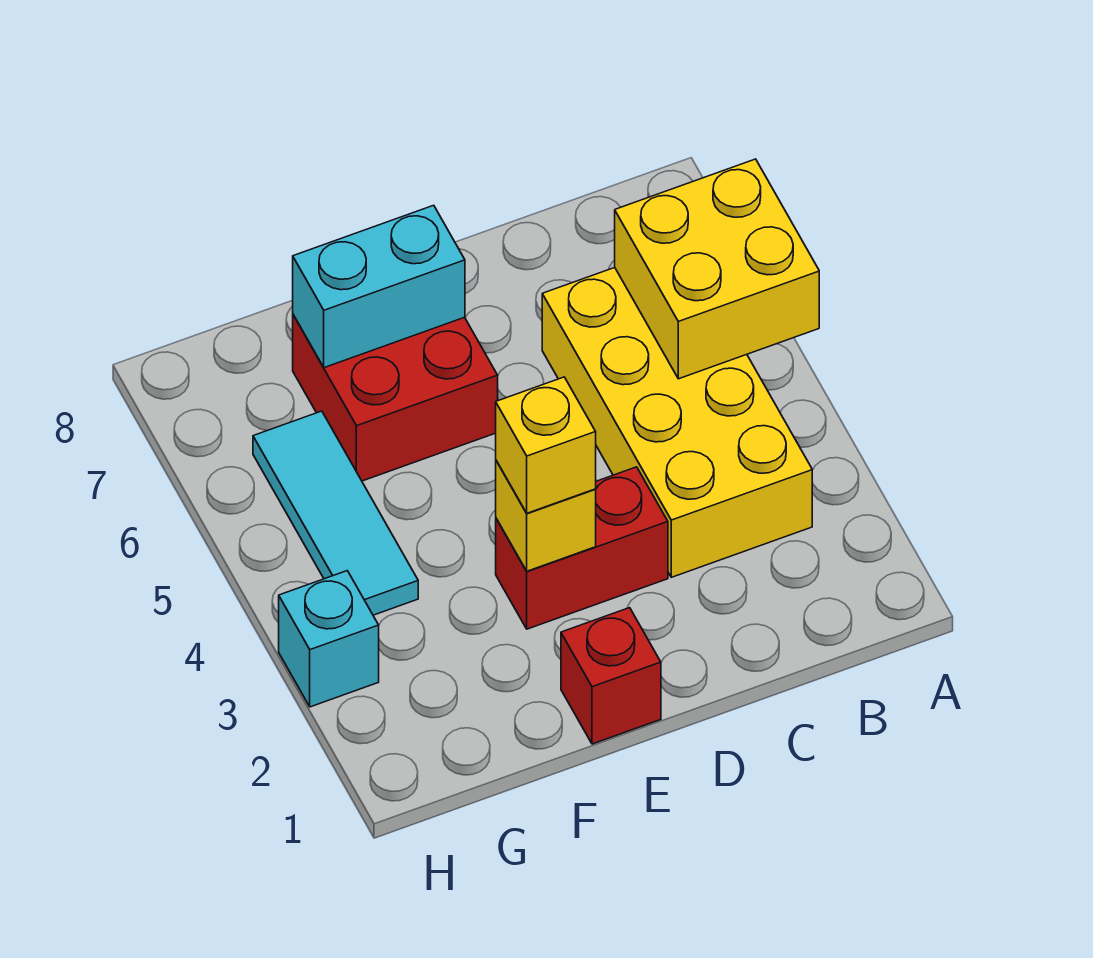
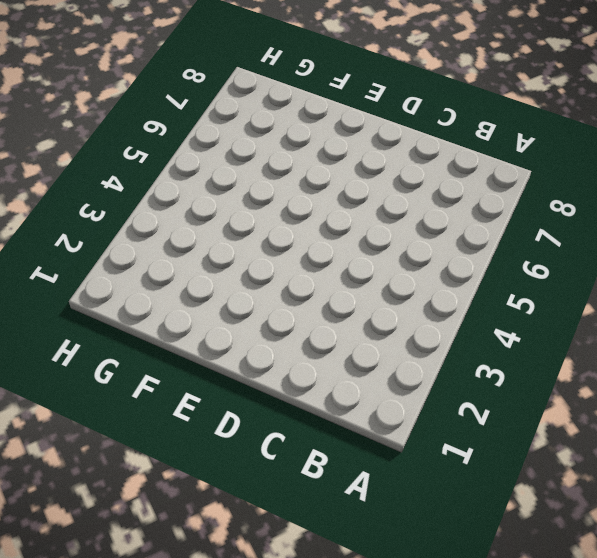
none -> yellow 2x4 brick [542,268,812,577]
none -> red 1x2 brick [496,467,668,629]

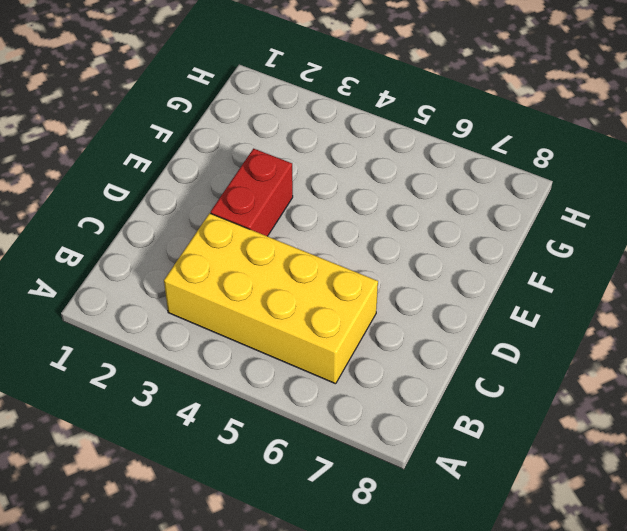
none -> red 1x1 brick [561,608,661,744]
none -> red 2x2 brick [293,315,498,481]

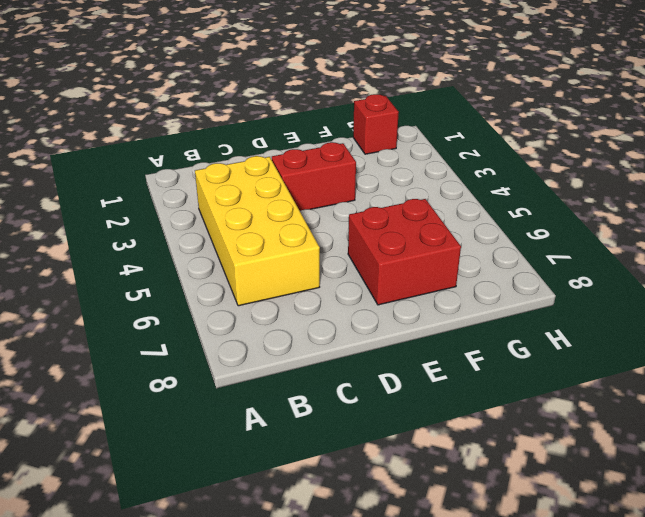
red 1x1 brick [353,94,399,154] -> red 1x1 brick moved to [561,608,661,744]
none -> cyan 1x3 tile [253,411,418,615]
none -> cyan 1x1 brick [279,571,379,707]

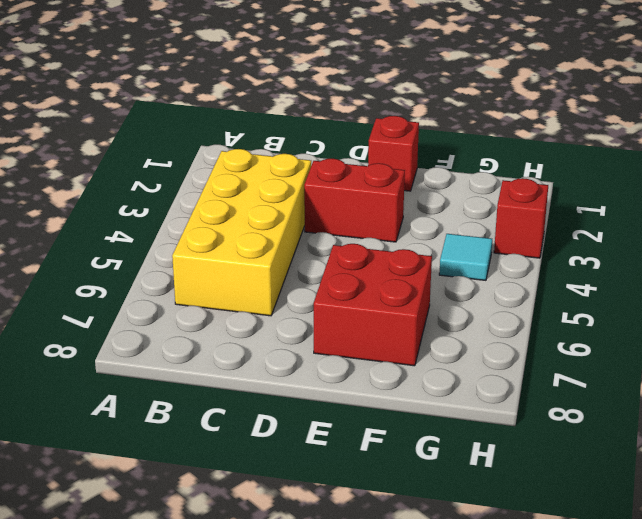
cyan 1x1 tile [439,234,492,280] -> cyan 1x3 tile [253,411,418,615]
red 1x1 brick [494,178,548,258] -> cyan 1x1 brick [279,571,379,707]
none -> yellow 2x2 brick [615,159,819,379]
none -> yellow 1x1 brick [496,461,596,571]

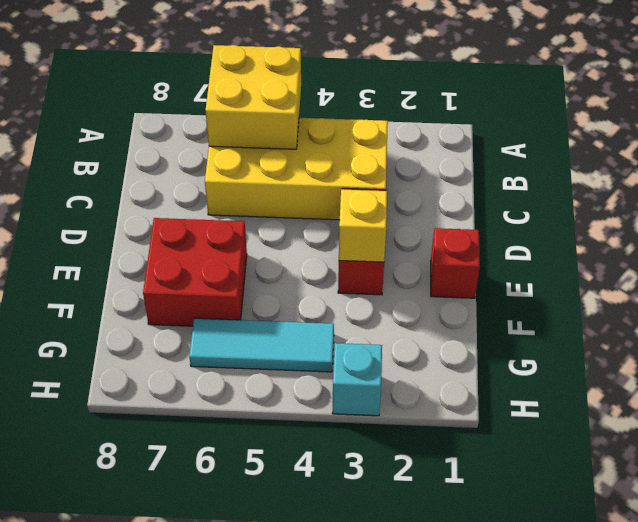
none -> cyan 1x2 brick [293,205,465,368]
none -> yellow 1x1 brick [496,377,596,513]

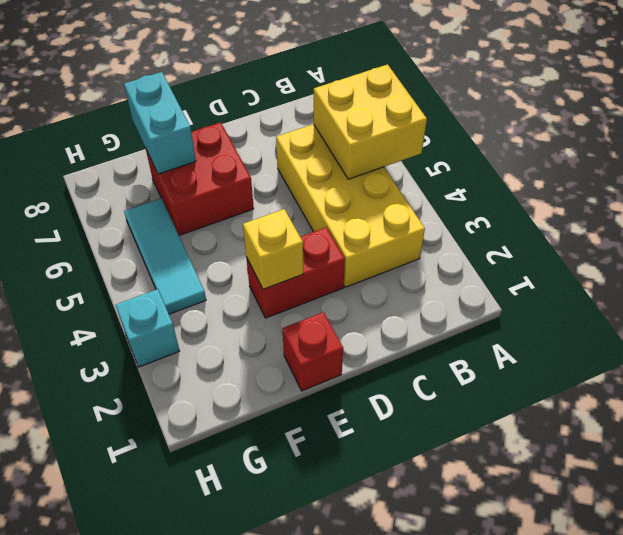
cyan 1x2 brick [124,72,196,174] -> cyan 1x2 brick turned to [293,205,465,368]
none -> yellow 1x1 brick [496,377,596,513]

